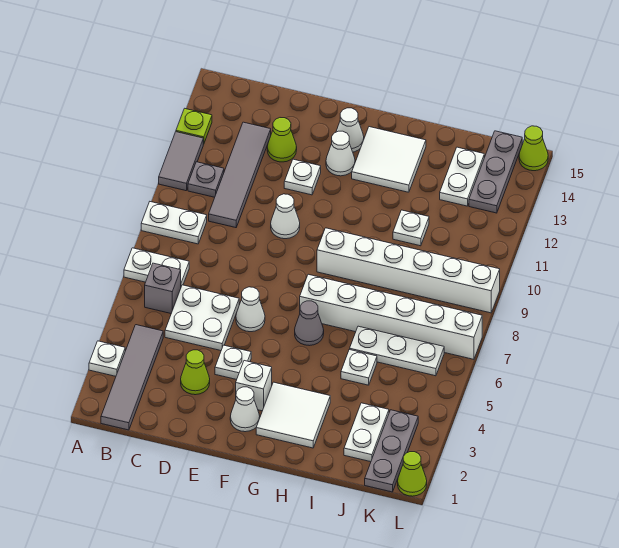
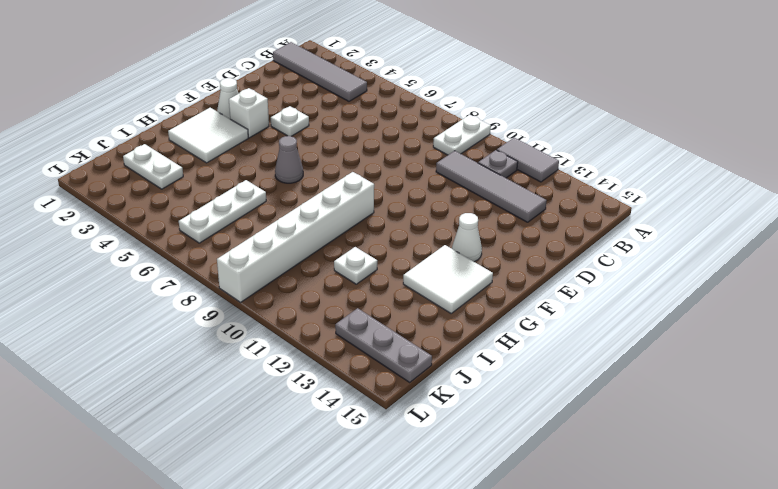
none -> white 1x1 plate [89,341,125,376]
none -> white 1x2 plate [124,248,189,286]
none -> lime 1x1 plate [176,108,212,144]
none -> grey 1x1 brick [145,263,181,313]

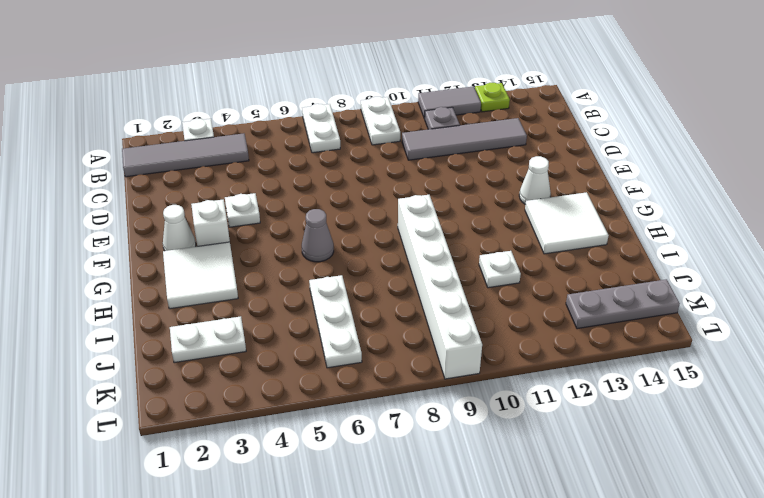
none -> grey 1x1 brick [145,263,181,313]
none -> white 2x2 plate [165,285,239,351]
none -> lime 1x1 cone [181,350,210,395]
none -> lime 1x1 cone [267,118,297,162]

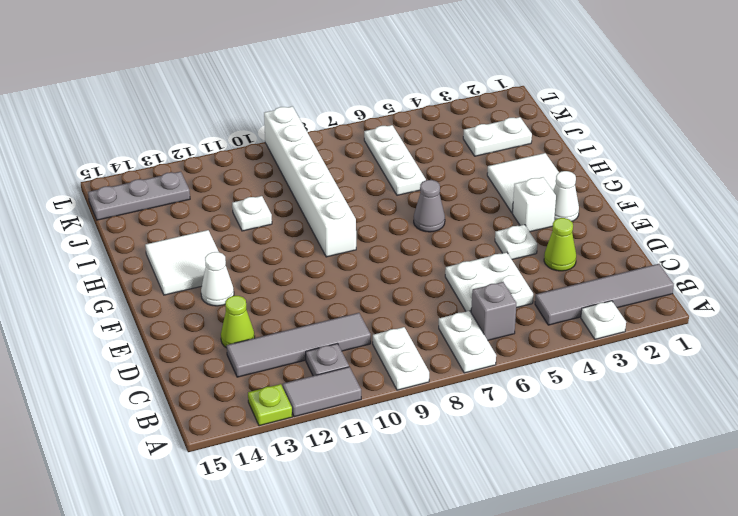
none -> white 1x1 cone [236,287,265,332]
none -> white 1x1 cone [271,194,300,239]
none -> white 1x1 plate [284,159,321,195]
none -> white 1x1 cone [336,108,364,152]

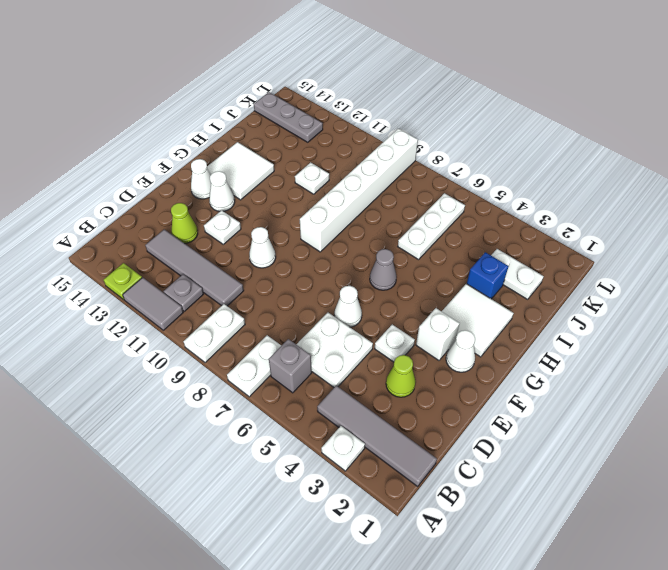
blue 1x1 brick [467,252,509,299] -> none
none -> white 1x6 brick [300,274,482,359]
none -> white 1x1 plate [341,349,377,385]
none -> white 1x2 plate [440,147,484,206]
none -> grey 1x3 plate [365,410,418,492]

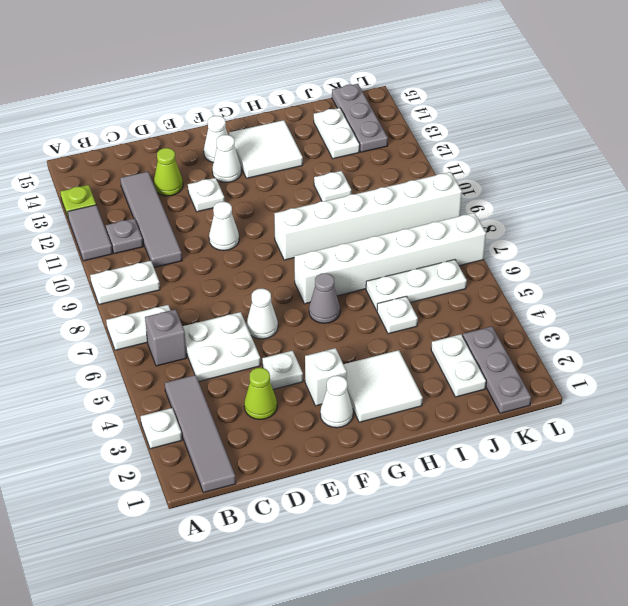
none -> lime 1x1 cone [398,452,427,496]
none -> lime 1x1 cone [519,126,548,171]

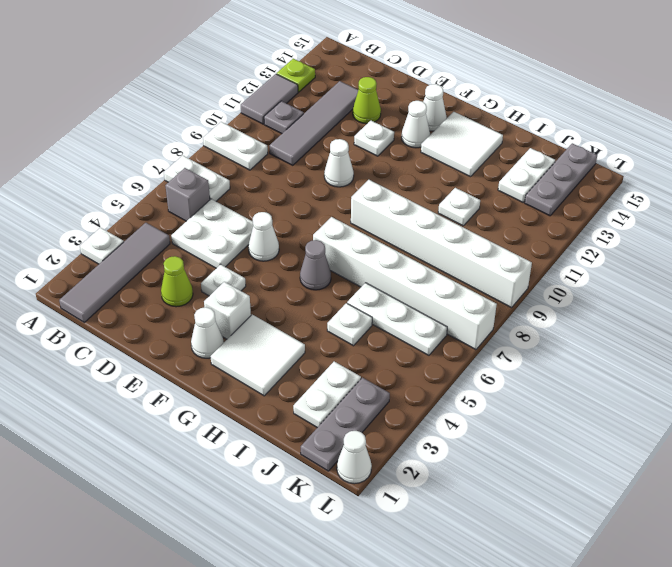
white 1x1 cone [337,431,372,484] -> lime 1x1 cone [398,452,427,496]
none -> lime 1x1 cone [519,126,548,171]

